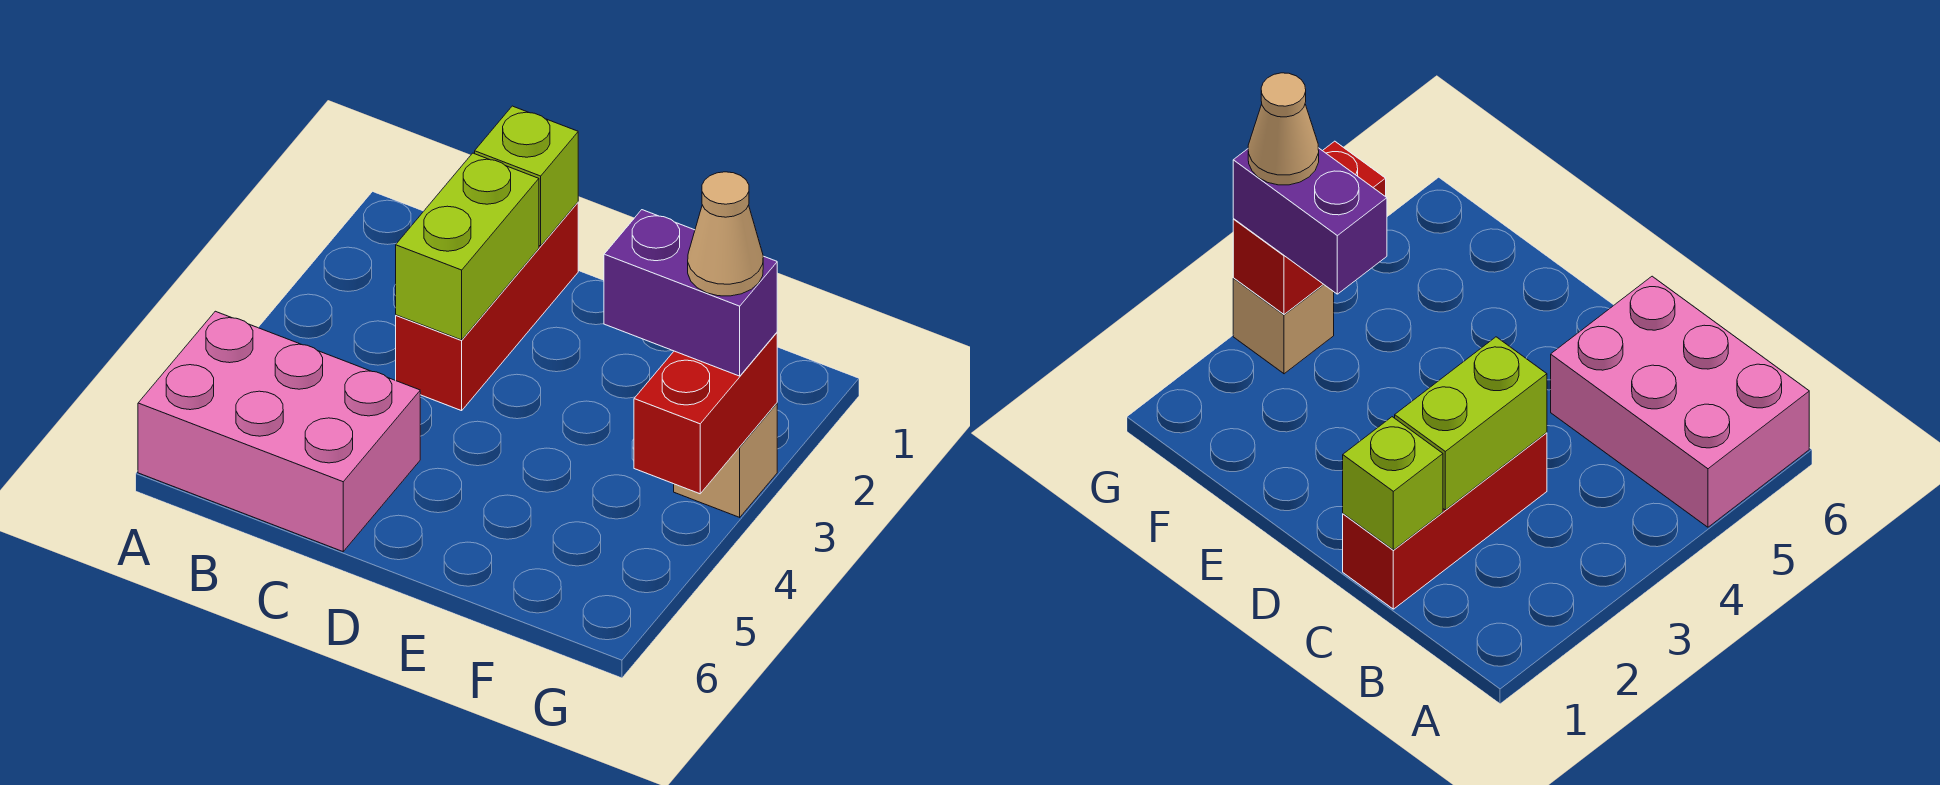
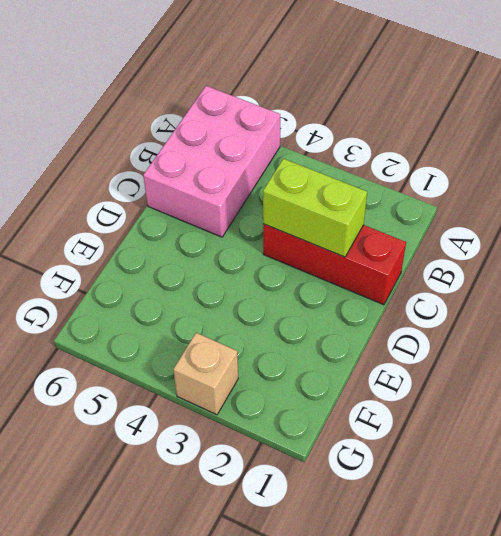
none -> lime 1x1 brick [475,106,578,246]
none -> red 1x2 brick [634,333,777,494]

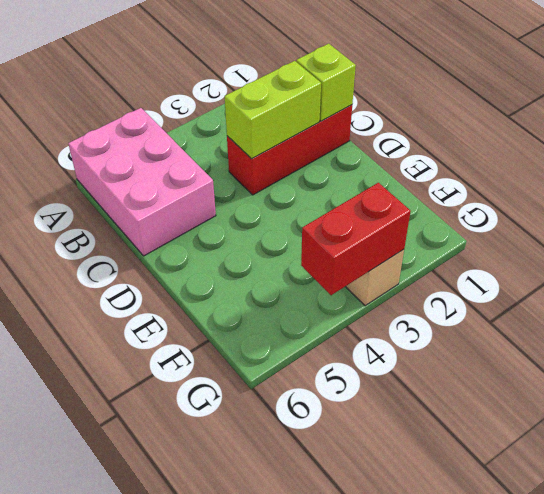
none -> purple 1x2 brick [604,210,777,376]
none -> tan 1x1 cone [688,172,763,296]

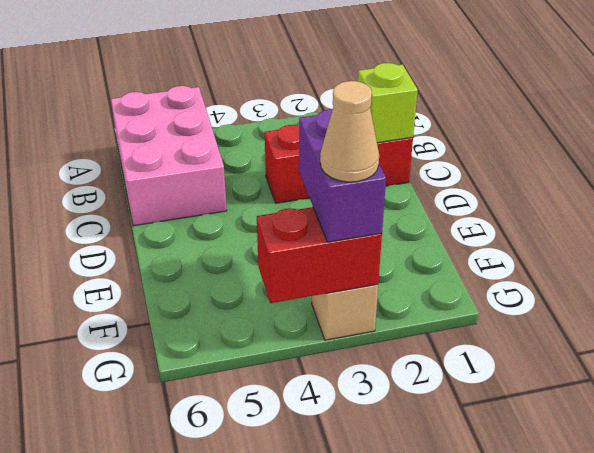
none -> lime 1x2 brick [396,153,539,340]

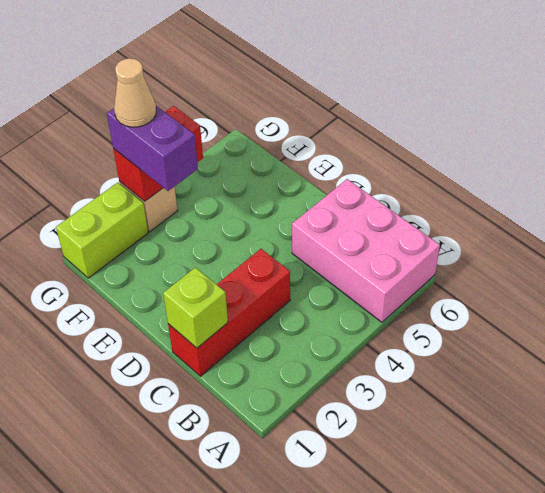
lime 1x2 brick [56,182,148,278] -> lime 1x2 brick moved to [396,153,539,340]

